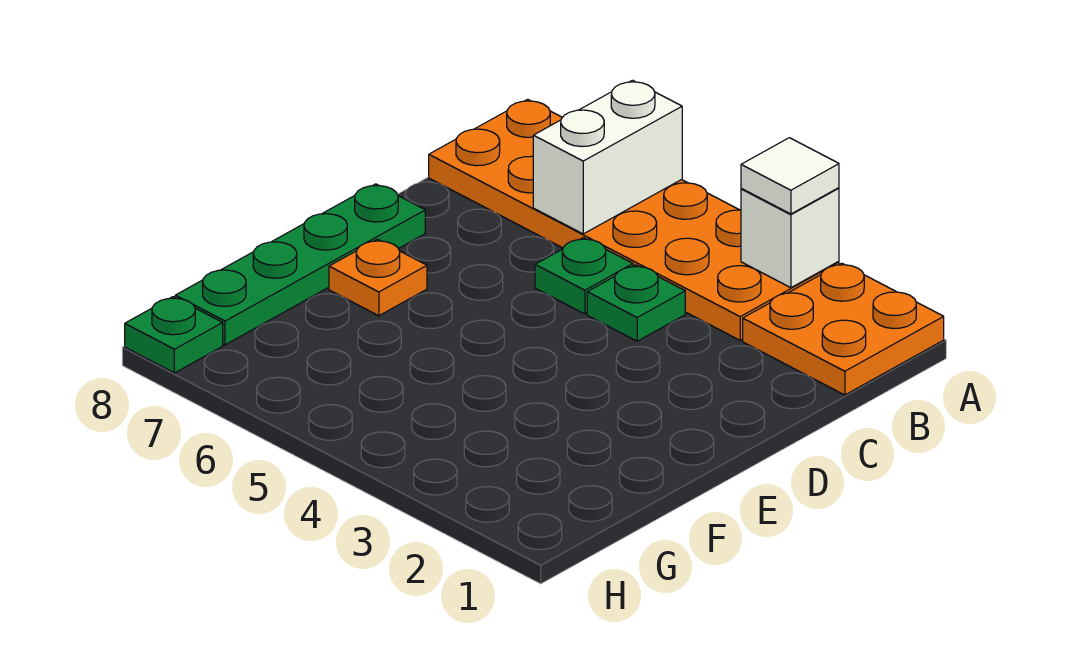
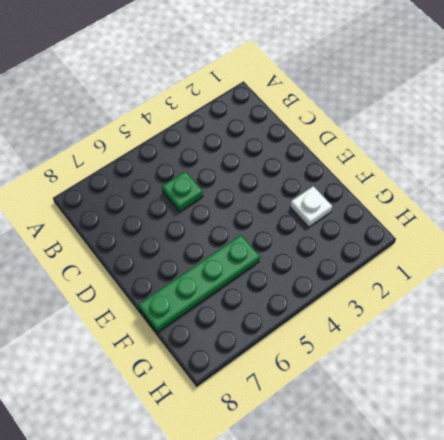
white 1x1 plate [290,186,332,227] -> none
green 1x4 plate [139,235,260,332] -> green 1x4 plate turned to [175,184,425,345]
none -> orange 2x2 plate [743,263,944,395]
none -> orange 2x6 plate [429,99,839,340]

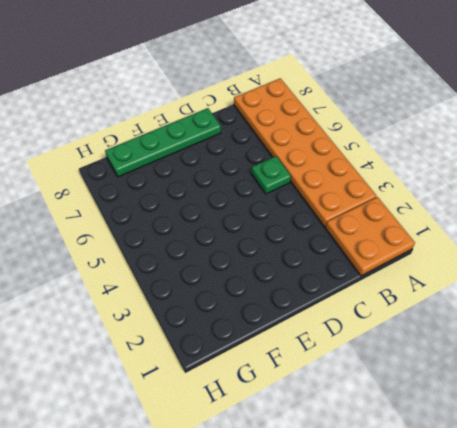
none -> green 1x1 plate [587,265,685,341]
none -> orange 1x1 plate [329,239,427,316]

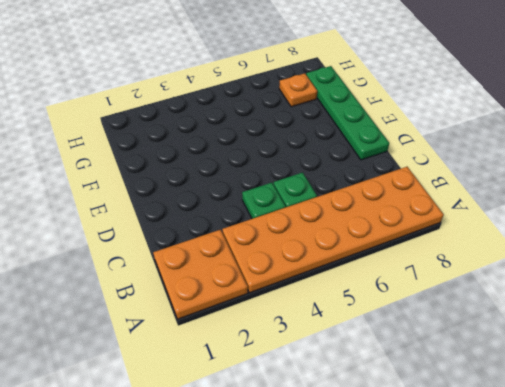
orange 1x1 plate [279,73,317,107] -> orange 1x1 plate moved to [329,239,427,316]
none -> green 1x1 plate [125,297,223,373]
none -> white 1x1 brick [741,188,839,288]

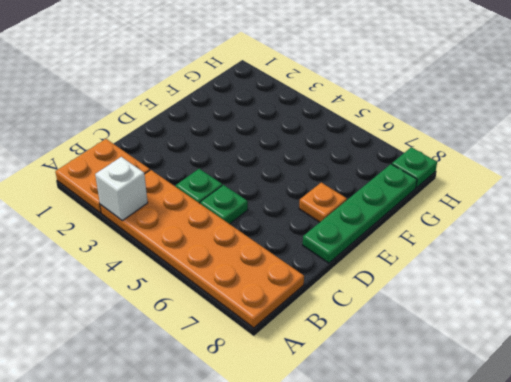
none -> white 1x2 brick [533,80,682,234]
none -> white 1x1 tile [741,138,839,214]

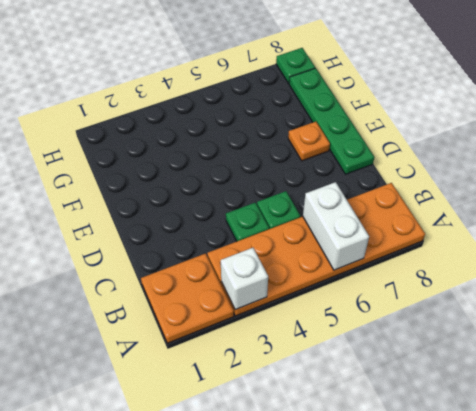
none -> white 1x1 tile [741,138,839,214]

